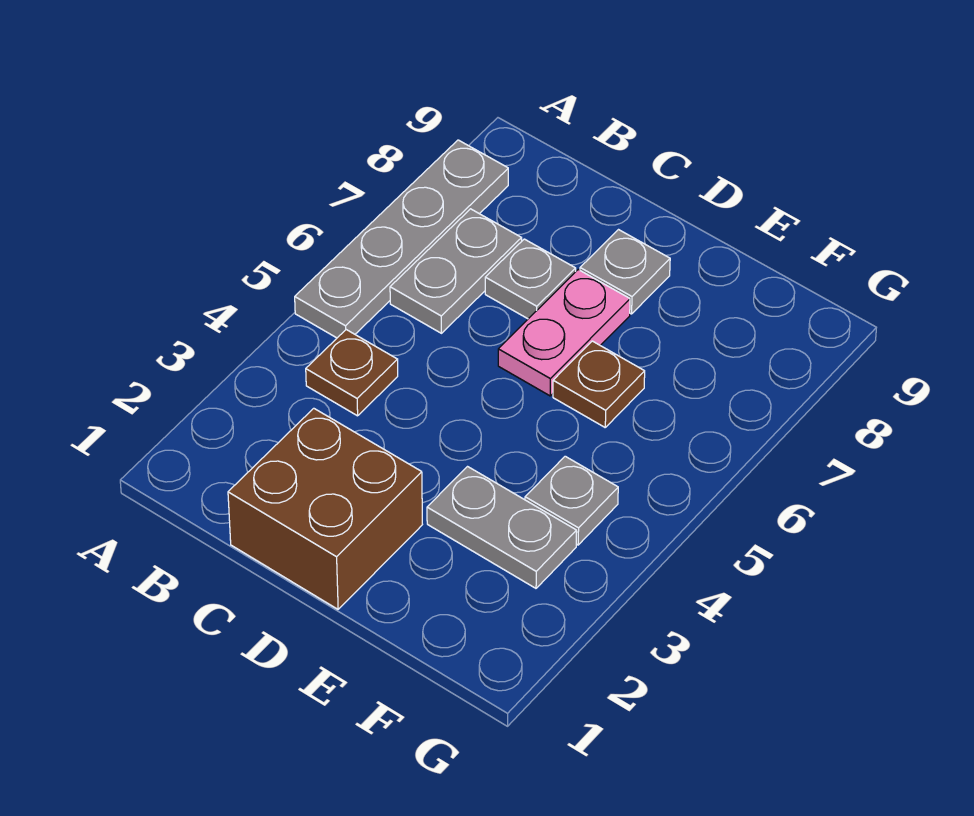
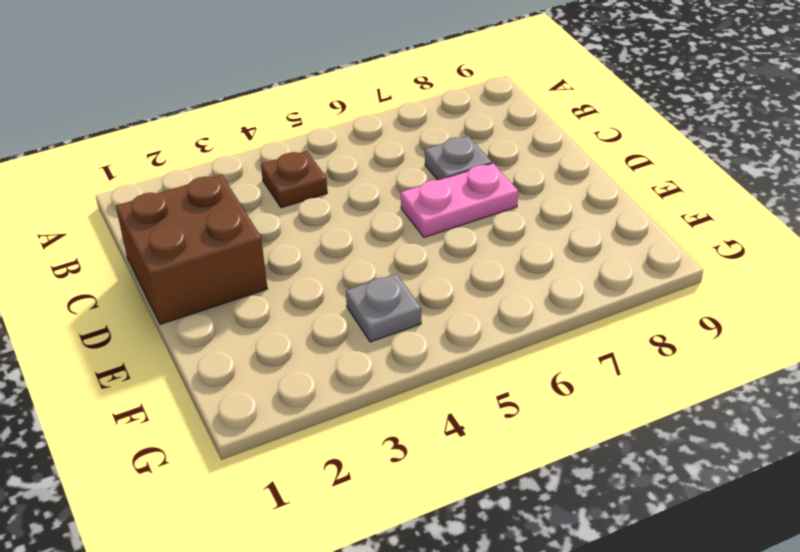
none -> grey 1x4 plate [295,140,508,338]
none -> grey 1x2 plate [390,209,522,333]

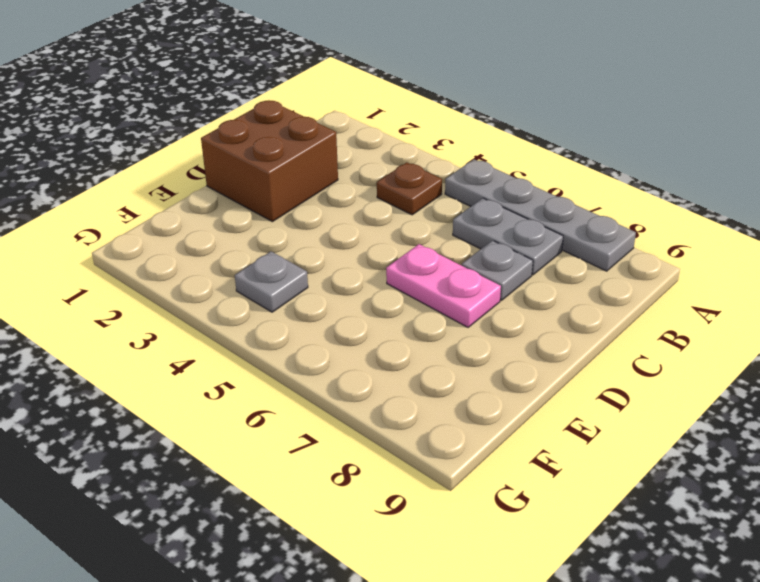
none -> grey 1x1 plate [580,230,670,314]
none -> grey 1x2 plate [427,467,577,588]

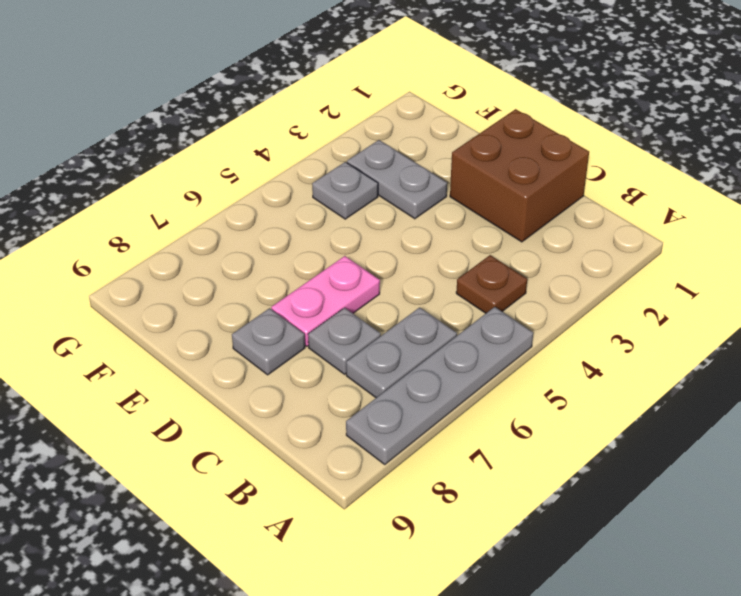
none -> brown 1x1 plate [553,341,645,427]

